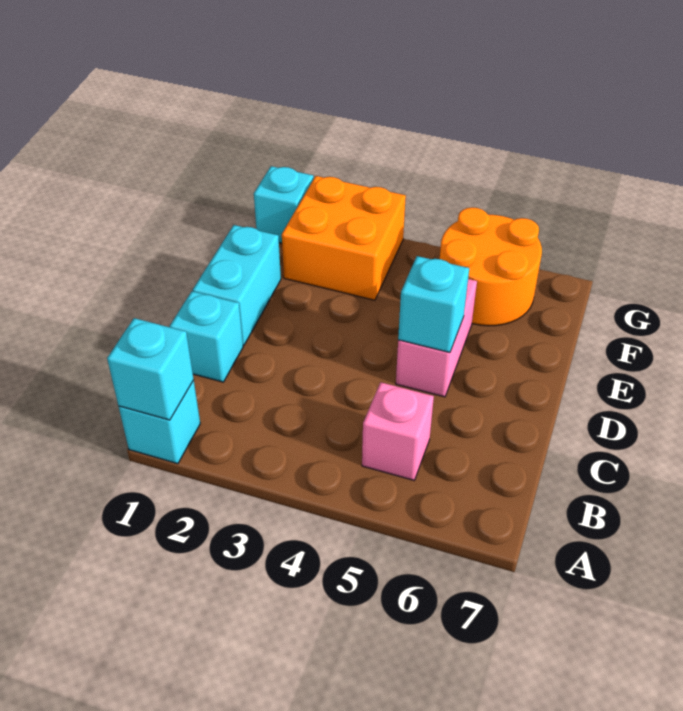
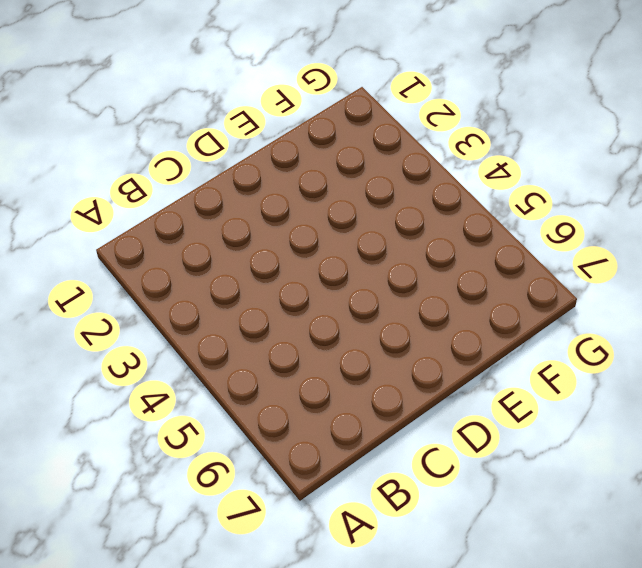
none -> cyan 1x1 brick [119,380,200,464]
none -> pink 1x1 brick [362,382,434,480]

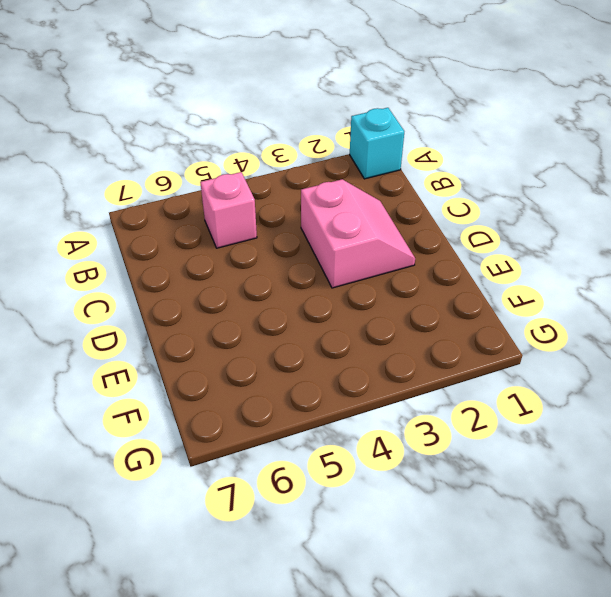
pink 2x2 slope [301,179,415,288] -> none
none -> cyan 1x1 brick [170,291,243,382]
none -> cyan 1x2 brick [193,225,281,345]

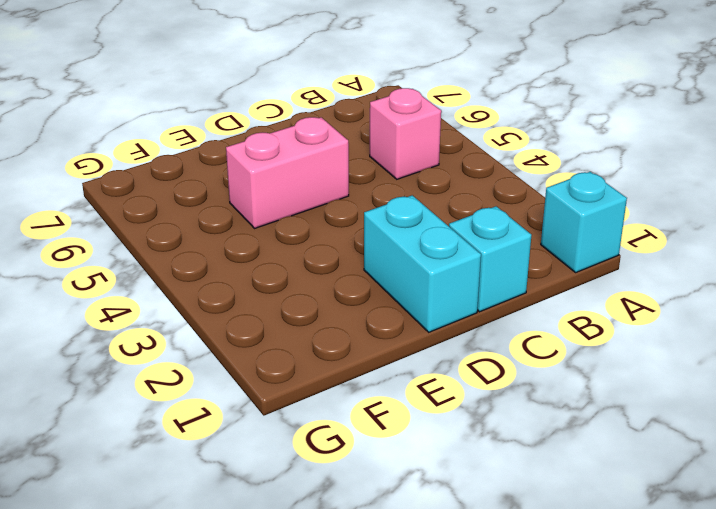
cyan 1x2 brick [364,195,481,332] -> cyan 1x2 brick turned to [193,225,281,345]
none -> orange 2x2 brick [282,176,406,300]
none -> orange 2x2 round brick [440,207,542,326]

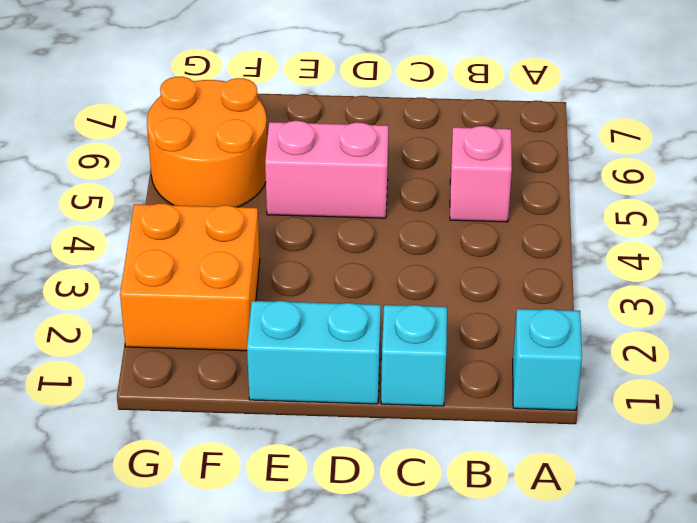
none -> cyan 1x1 brick [254,166,314,243]
none -> cyan 1x1 brick [107,318,194,420]

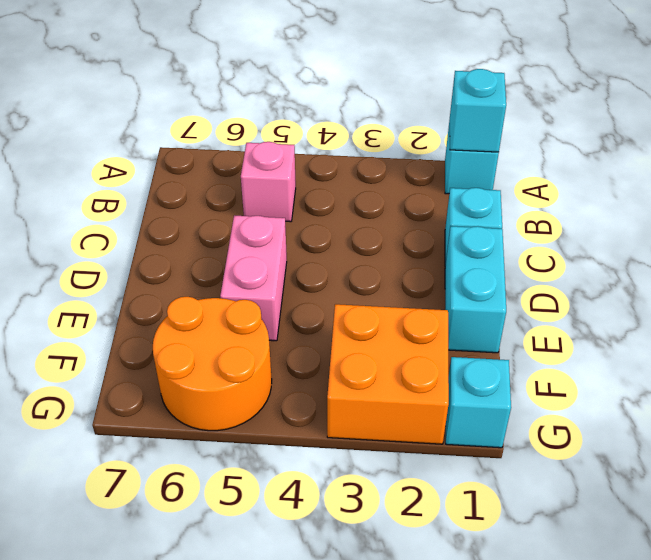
none -> cyan 1x1 brick [398,256,469,353]

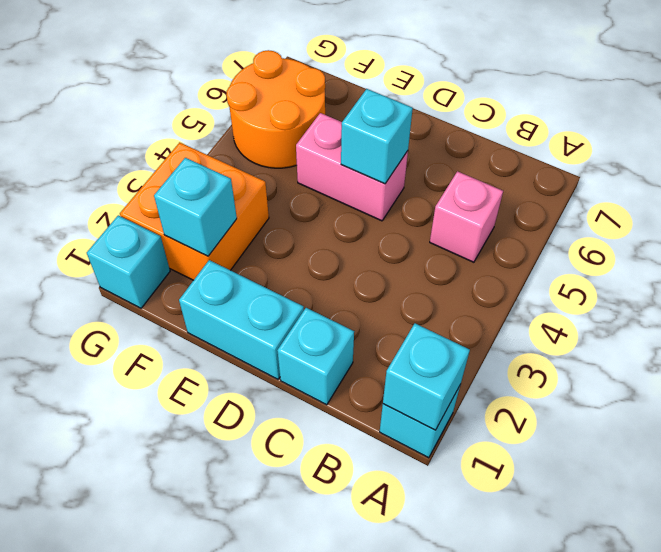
cyan 1x1 brick [154,158,237,256] -> none

